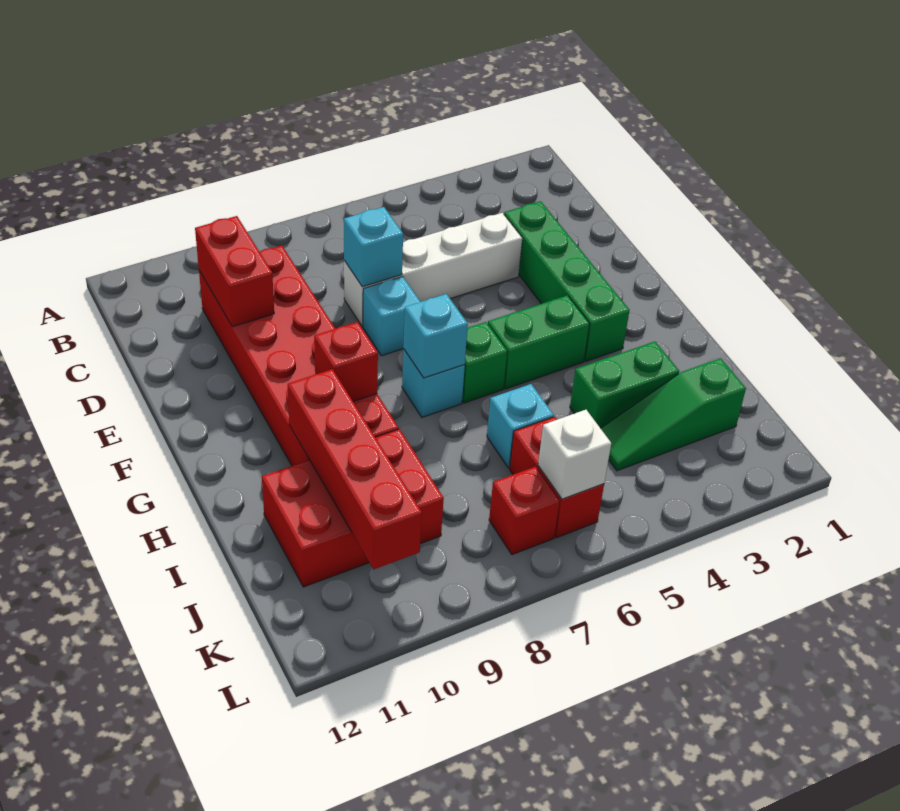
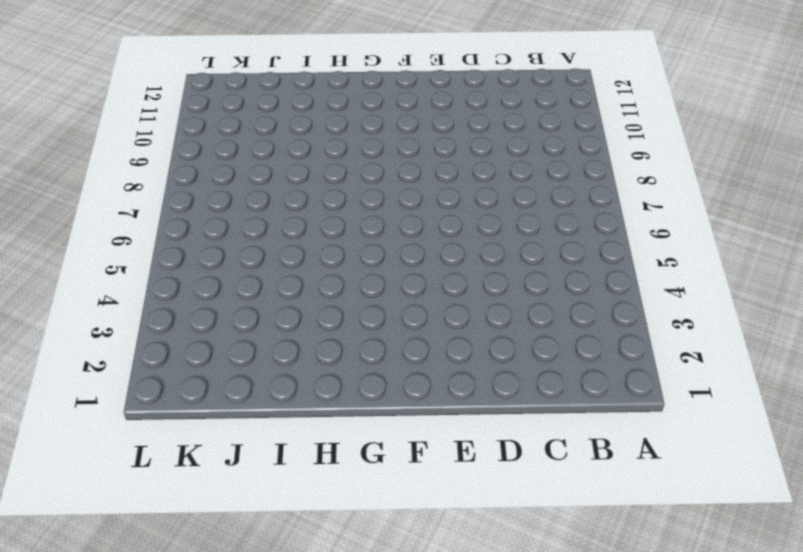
none -> red 2x6 brick [199,246,399,466]
none -> green 1x4 brick [504,201,630,361]
none -> white 1x4 brick [344,213,522,326]

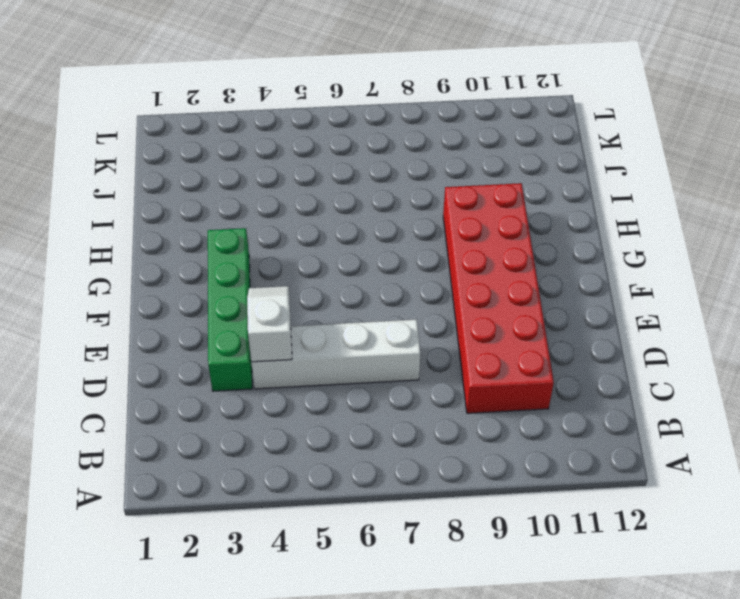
white 1x2 slope [247,286,292,362] -> none
none -> cyan 1x1 brick [363,277,420,356]
none -> green 1x2 brick [488,295,590,389]
none -> green 1x1 brick [462,322,507,403]

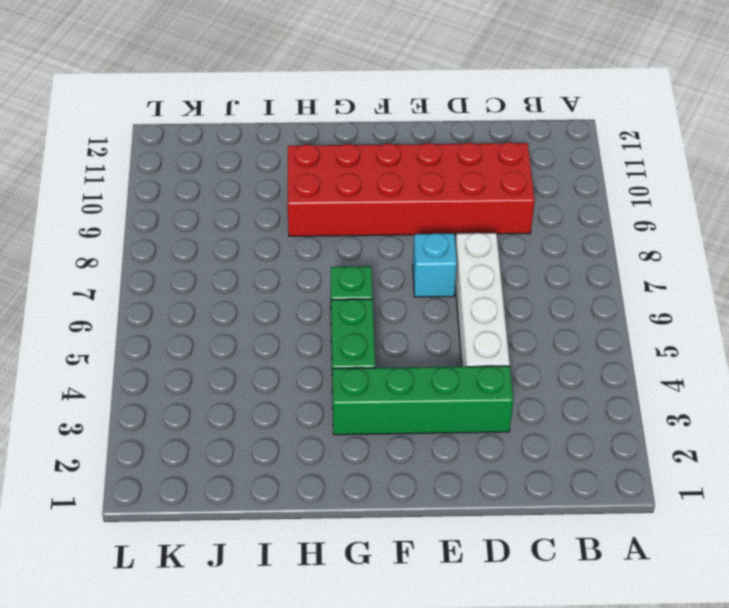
none -> cyan 1x1 brick [402,349,465,417]
none -> green 1x2 brick [570,341,679,428]
none -> cyan 1x1 brick [487,384,554,468]

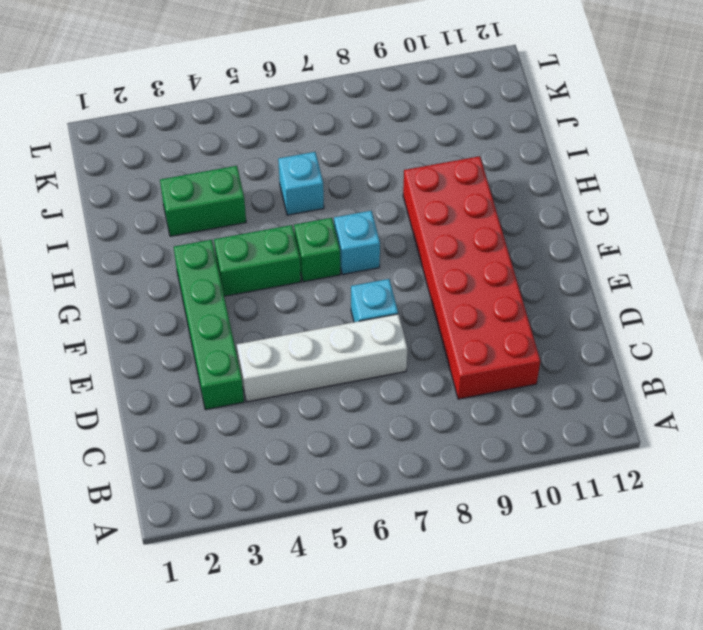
none -> red 2x3 brick [262,429,444,587]
none -> green 1x3 slope [601,358,746,471]
none -> red 1x2 brick [510,417,604,538]

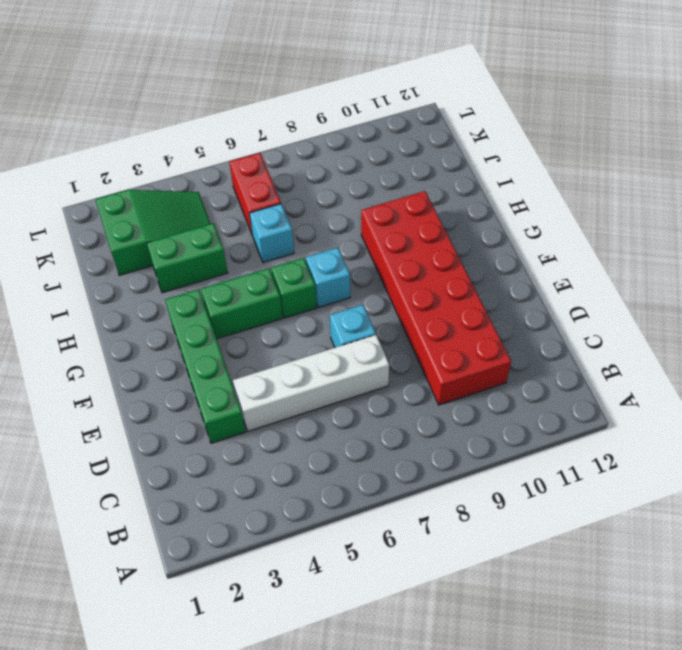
green 2x3 slope [95,190,210,275] -> green 1x3 slope [601,358,746,471]
none -> red 2x3 brick [262,429,444,587]
none -> red 1x1 brick [489,467,559,555]
none -> red 1x2 brick [195,216,274,327]

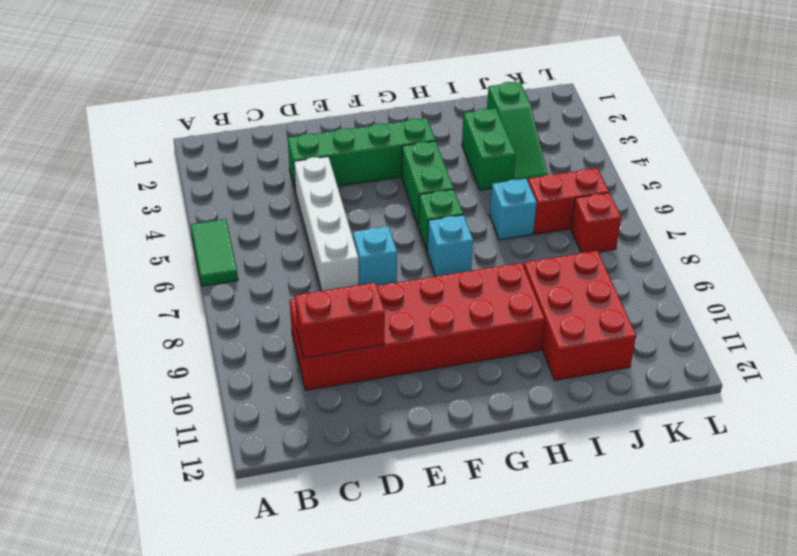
green 1x2 tile [191,219,238,286] -> none
none -> cyan 1x1 brick [344,207,403,287]
none -> cyan 1x1 brick [403,294,468,378]
none -> red 1x1 brick [314,322,378,402]

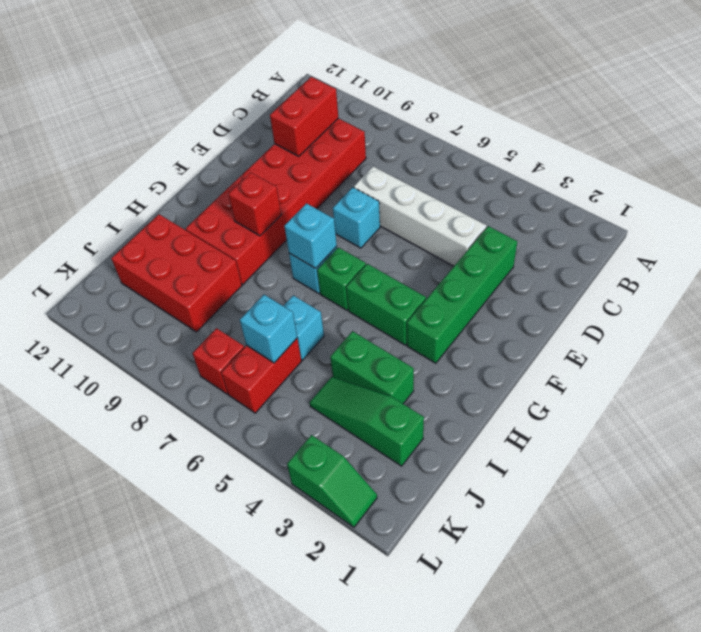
cyan 1x1 brick [240,295,297,363] -> cyan 1x1 brick moved to [344,207,403,287]
green 1x2 slope [287,435,377,527] -> none
none -> red 1x4 brick [288,369,422,569]
none -> white 1x1 brick [538,410,611,499]

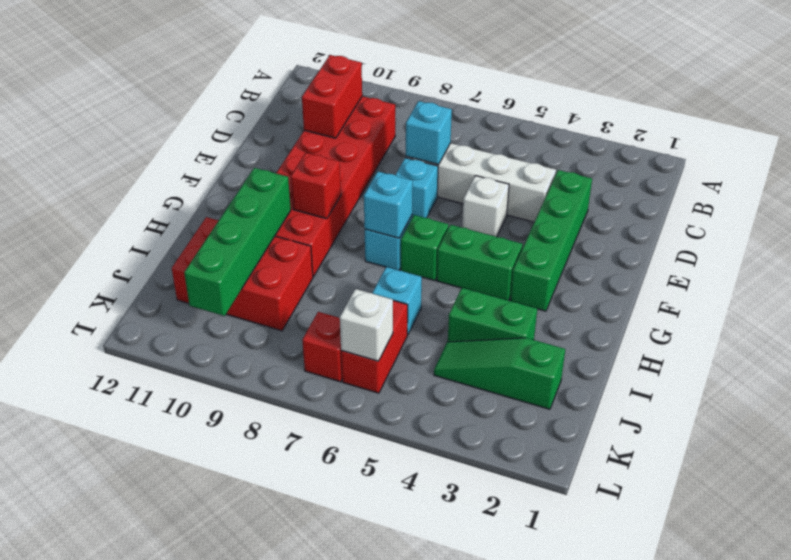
white 1x1 brick [462,176,509,237] -> none
green 1x4 brick [184,168,291,316] -> red 1x4 brick [288,369,422,569]

